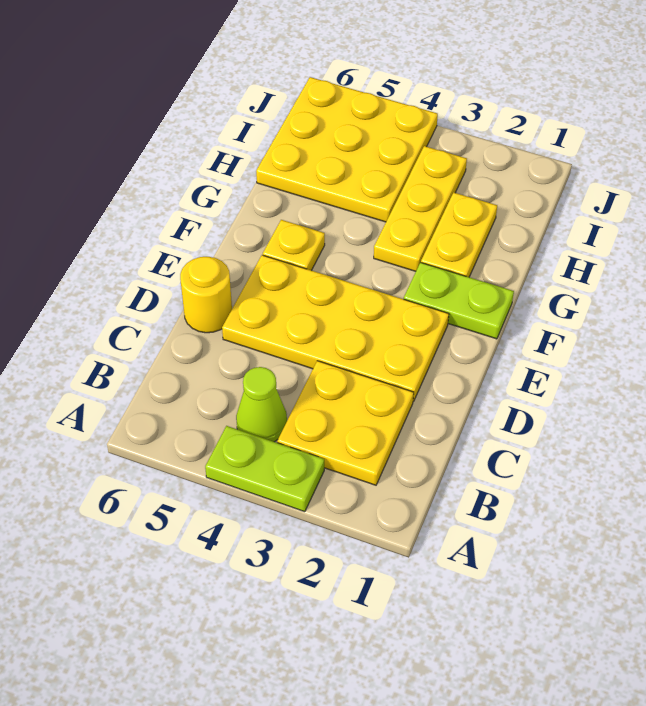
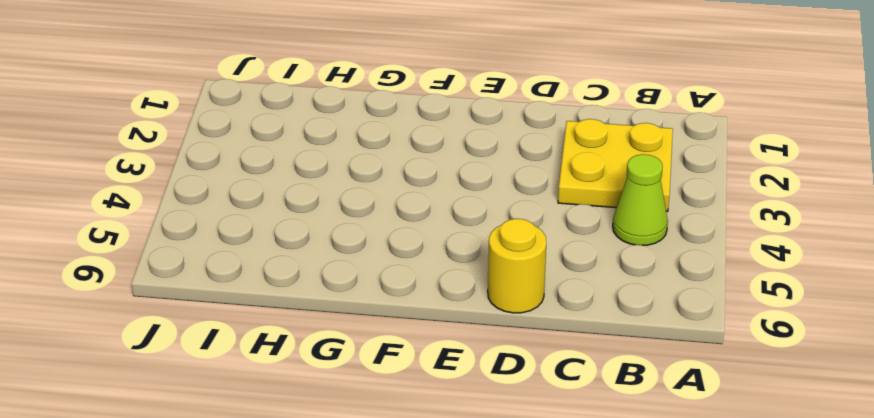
none -> lime 1x2 plate [205,426,324,512]
none -> yellow 2x4 plate [222,255,449,402]

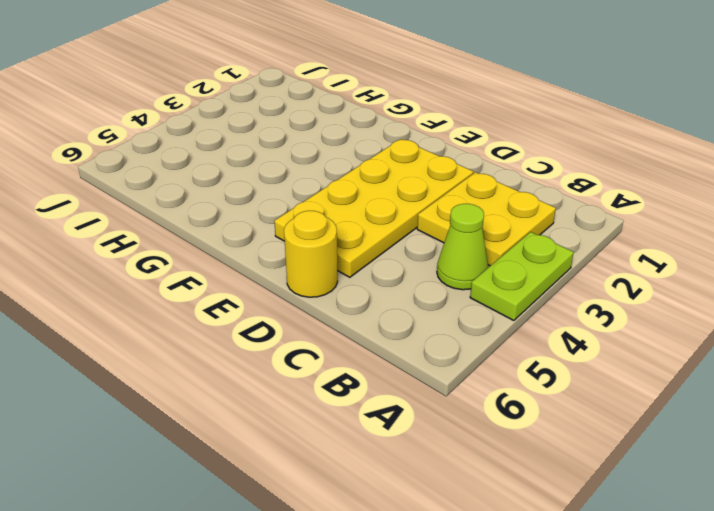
none -> lime 1x2 plate [404,262,514,339]
none -> yellow 1x1 plate [263,220,325,270]

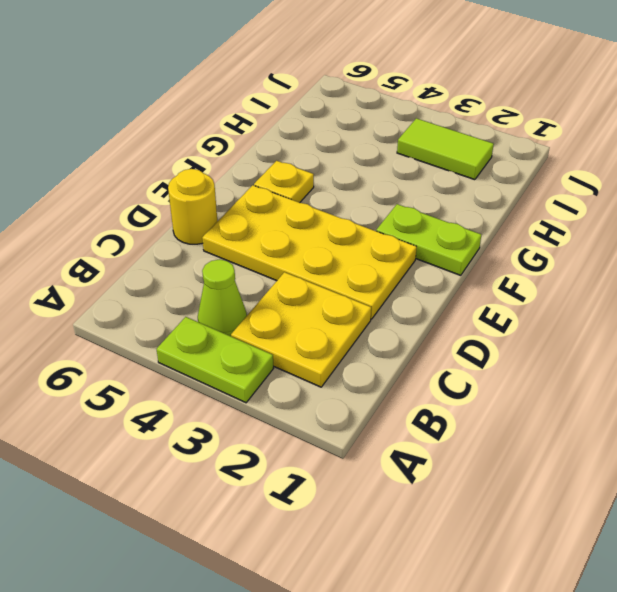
lime 1x2 tile [397,118,494,180] -> yellow 1x3 plate [374,146,467,271]
none -> yellow 1x2 plate [421,192,497,277]
none -> yellow 3x3 plate [256,77,438,222]

